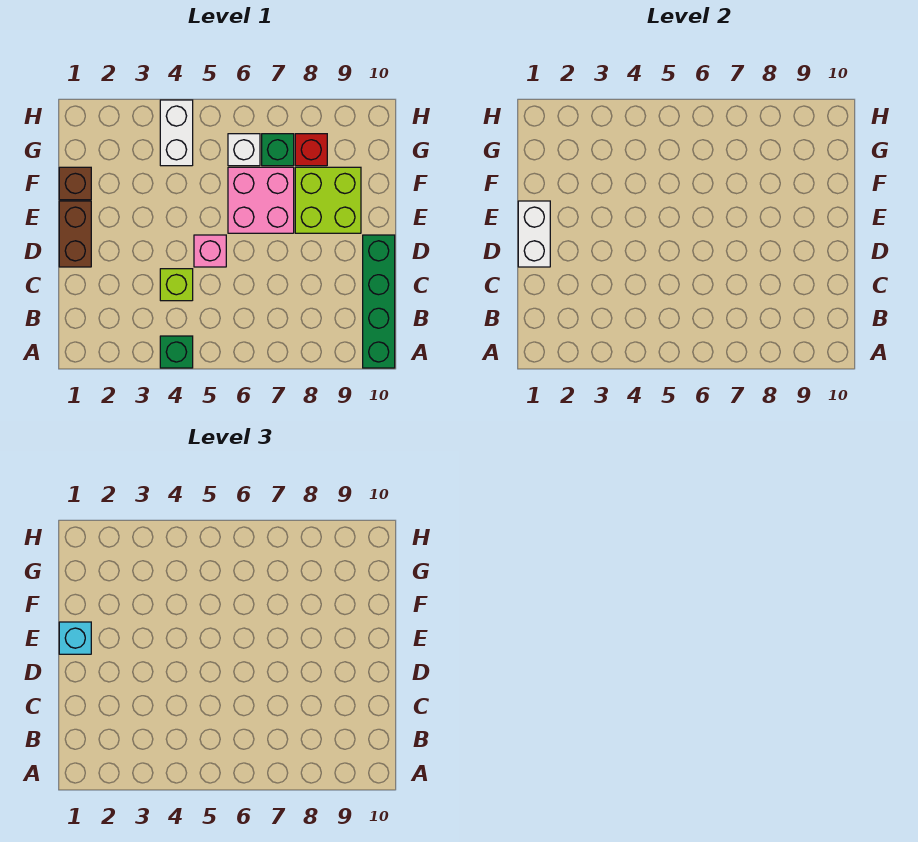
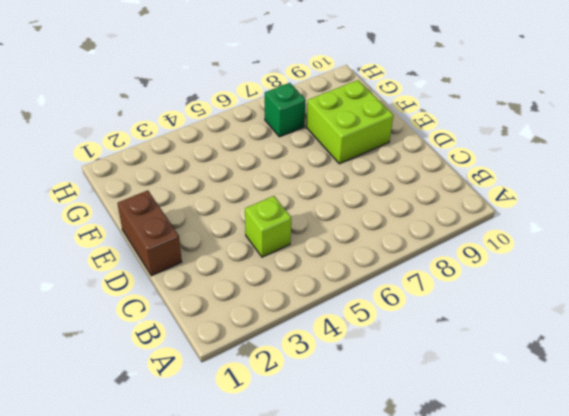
none -> green 1x1 brick [160,336,193,368]
none -> green 1x4 brick [363,235,395,368]
none -> pink 1x1 brick [194,235,226,267]

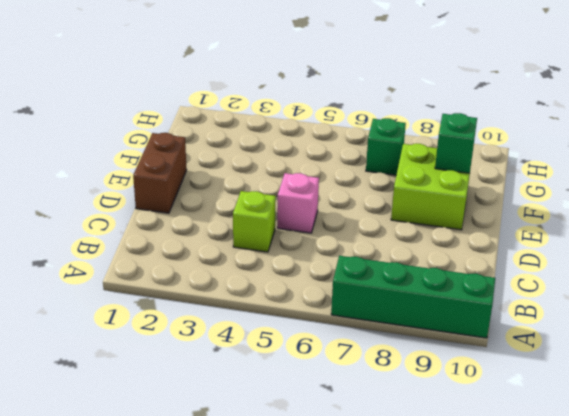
green 1x4 brick [331,256,495,338] -> green 1x4 brick turned to [363,235,395,368]
green 1x1 brick [435,113,477,173] -> green 1x1 brick moved to [160,336,193,368]
none -> pink 2x2 brick [228,167,294,233]
none -> brown 1x1 brick [59,167,91,200]
none -> white 1x2 brick [160,100,193,166]

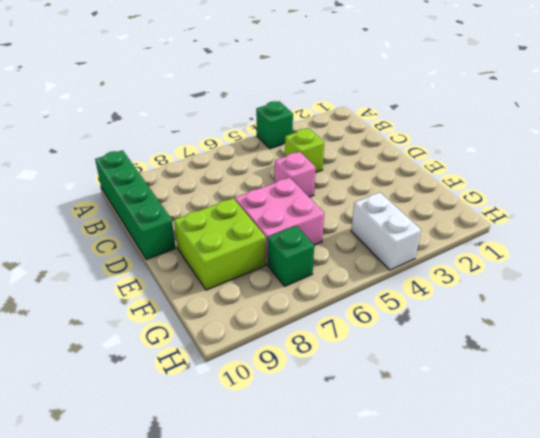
none -> brown 1x2 brick [59,201,91,267]
none -> brown 1x1 brick [59,167,91,200]
none -> white 1x1 brick [228,134,260,166]

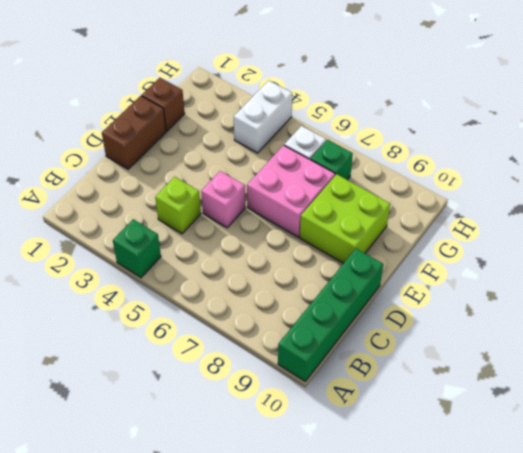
none -> red 1x1 brick [295,134,327,166]
none -> white 1x2 brick [518,201,550,267]
none -> cyan 1x1 brick [59,622,91,654]

